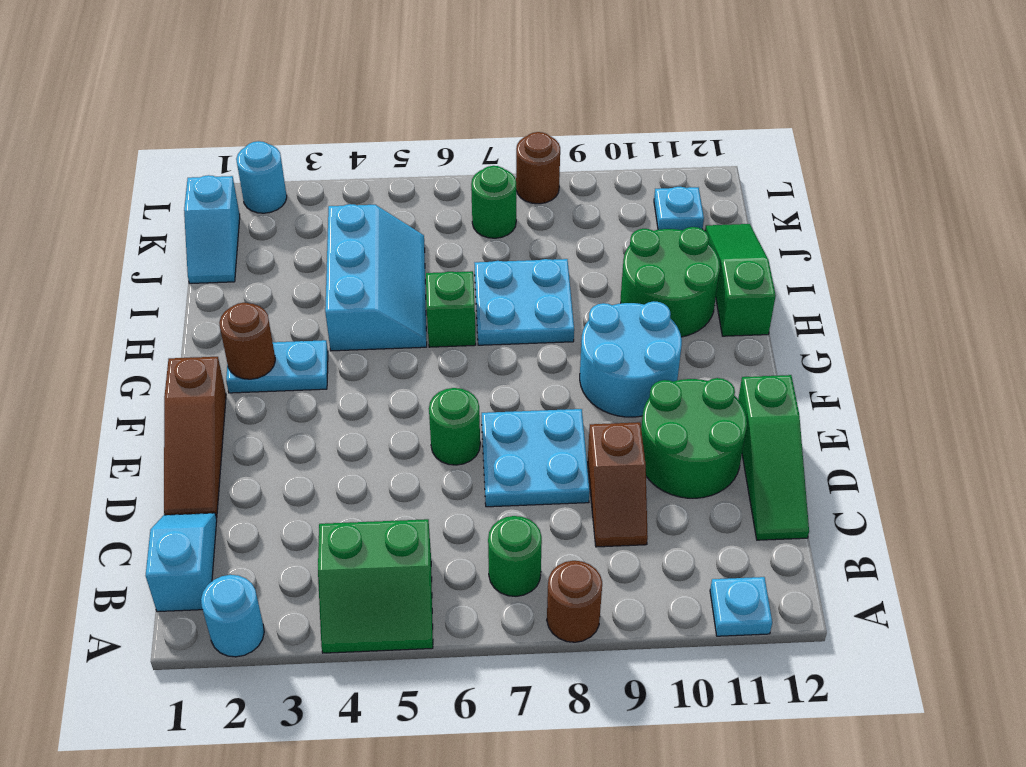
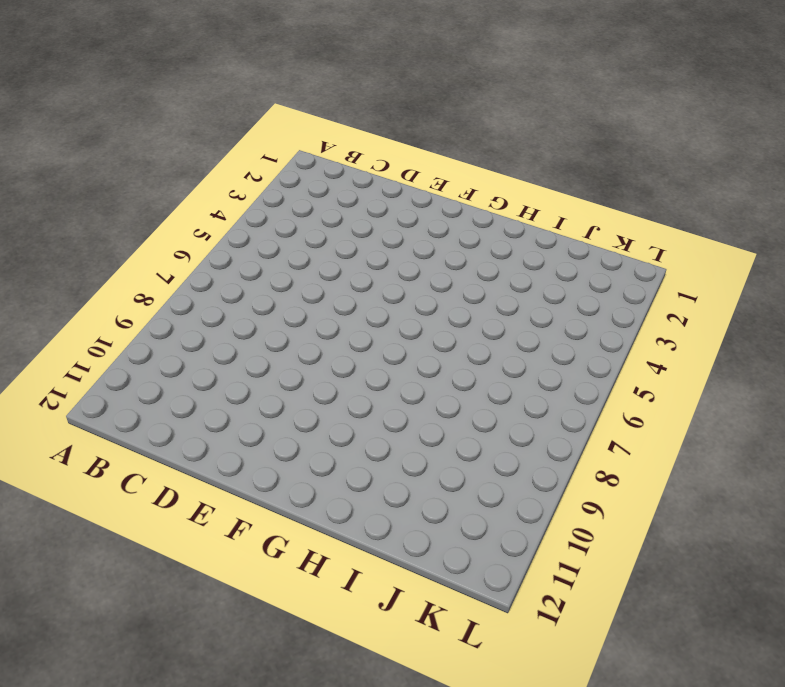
none -> cyan 1x1 round brick [201,575,264,657]
none -> green 2x2 slope [318,519,433,653]
none -> brown 1x1 round brick [547,561,602,642]

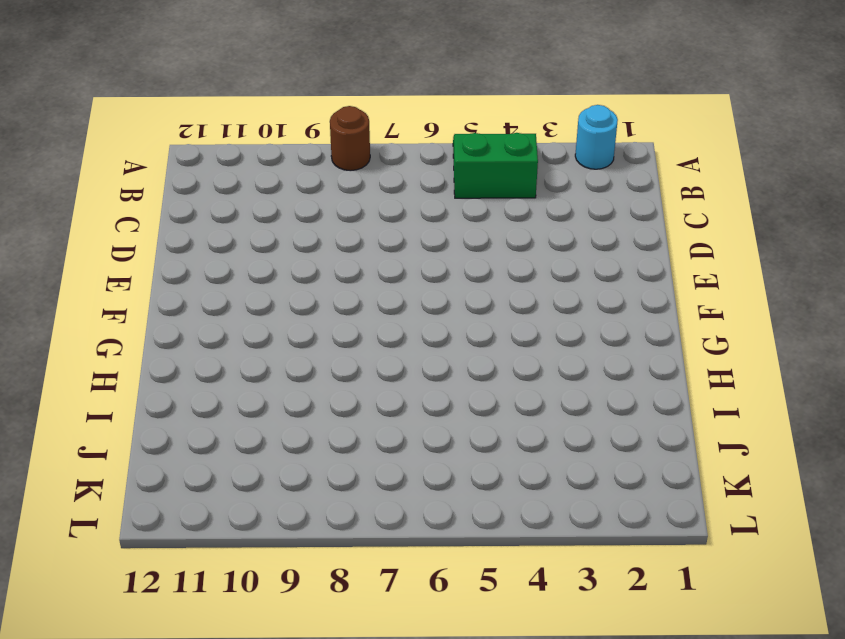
none -> cyan 1x1 plate [710,577,772,636]
none -> cyan 1x2 slope [146,513,217,612]
none -> green 1x1 round brick [488,516,542,596]

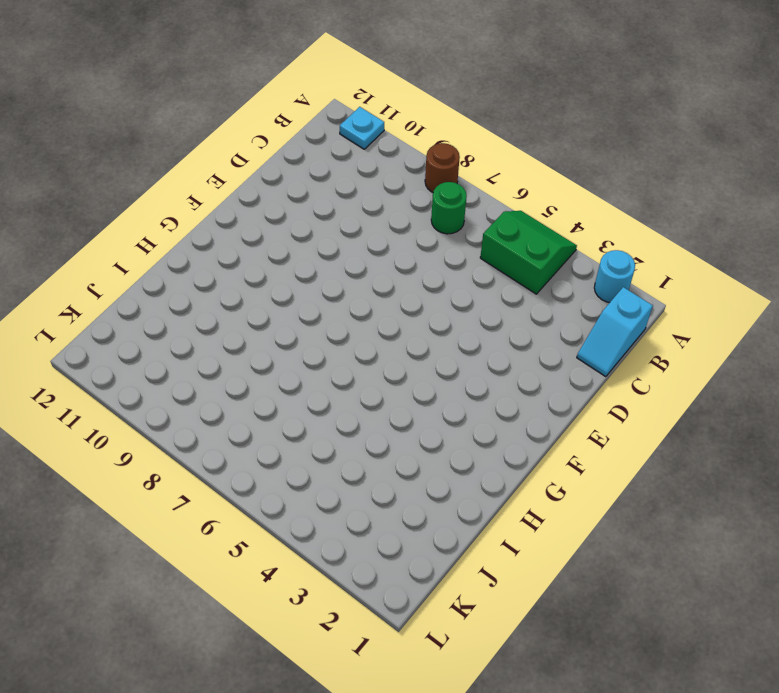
none -> brown 1x2 slope [588,422,648,547]
none -> green 1x3 slope [738,375,809,540]
none -> brown 1x3 slope [164,357,226,518]

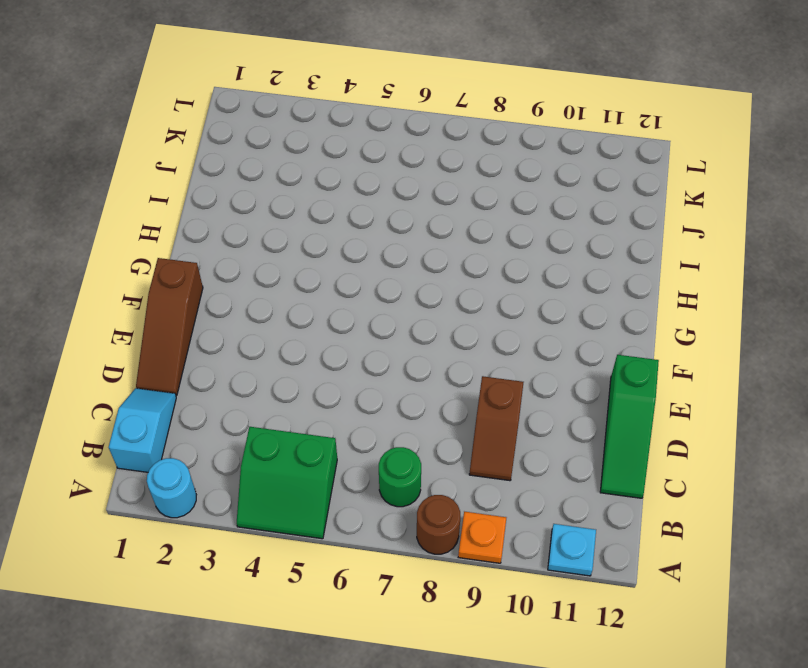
orange 1x1 plate [458,512,506,563] -> none
none -> cyan 2x2 plate [482,409,590,507]
none -> green 2x2 round brick [641,378,747,498]
none -> green 1x1 round brick [429,388,480,465]

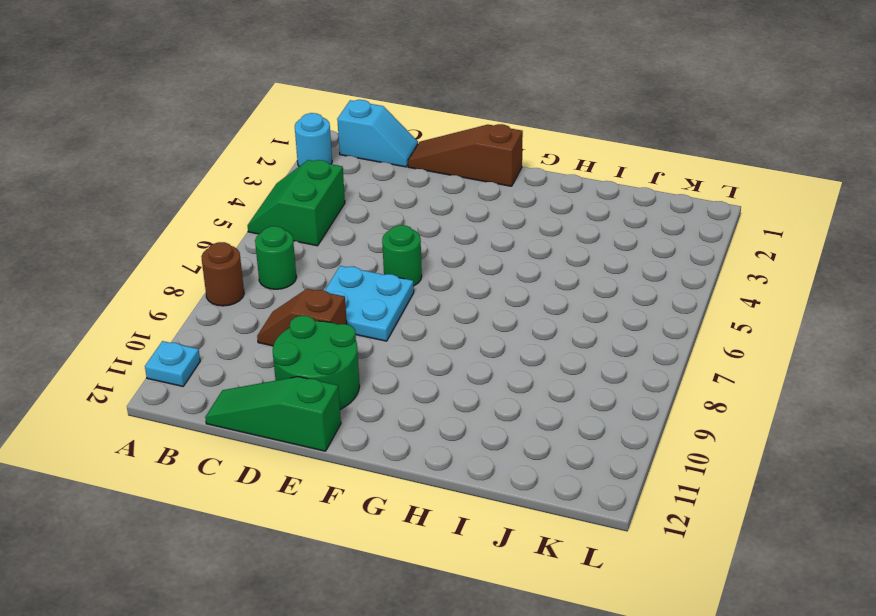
none -> cyan 2x2 round brick [580,301,682,417]
none -> cyan 1x2 plate [226,340,328,393]
none -> cyan 2x3 slope [325,204,427,351]

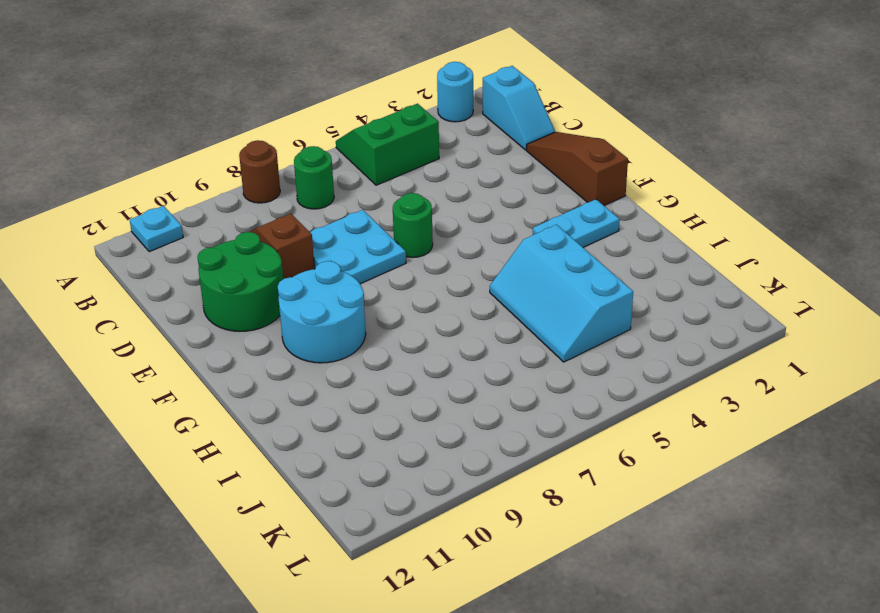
none -> green 1x3 slope [738,375,809,540]
none -> green 1x1 brick [426,271,476,347]
none -> cyan 2x2 plate [475,259,574,345]

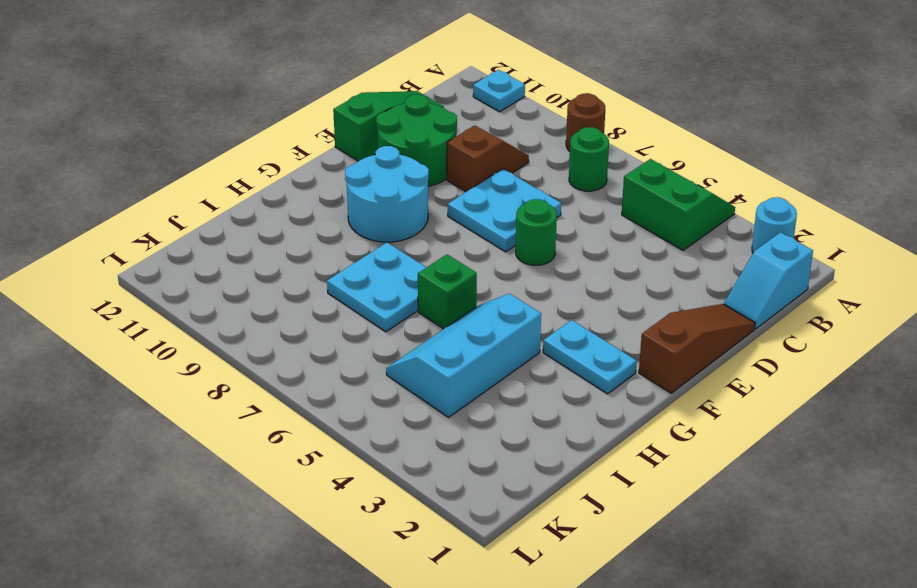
none -> green 2x2 round brick [621,227,720,337]
none -> green 1x3 slope [705,224,776,336]
none -> cyan 1x2 slope [184,175,240,283]

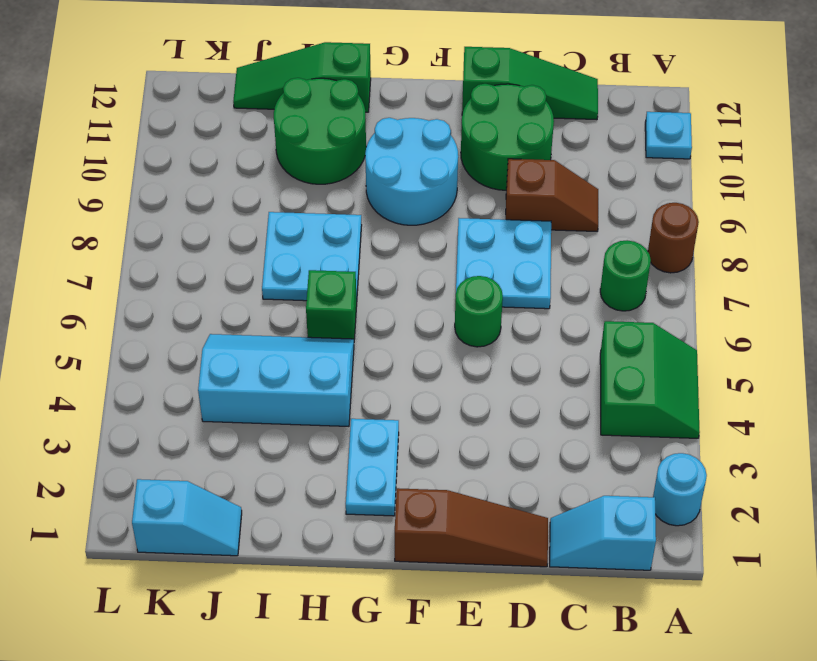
none -> green 1x1 round brick [471,166,516,238]
none -> cyan 1x1 plate [654,187,704,230]
none -> cyan 1x1 round brick [236,141,287,213]

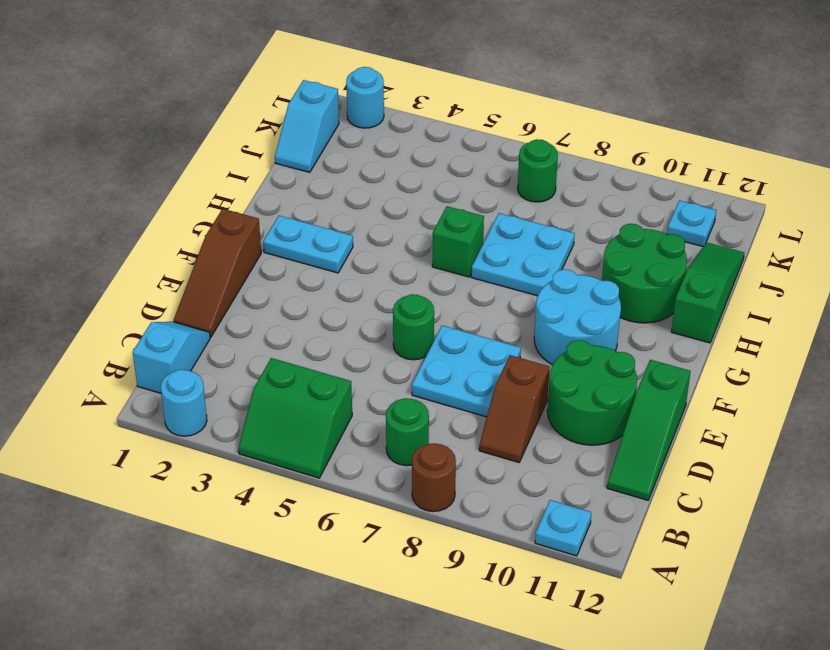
none -> cyan 2x3 slope [325,204,427,351]
none -> brown 1x1 round brick [516,132,560,204]
none -> brown 1x1 round brick [219,303,275,379]

